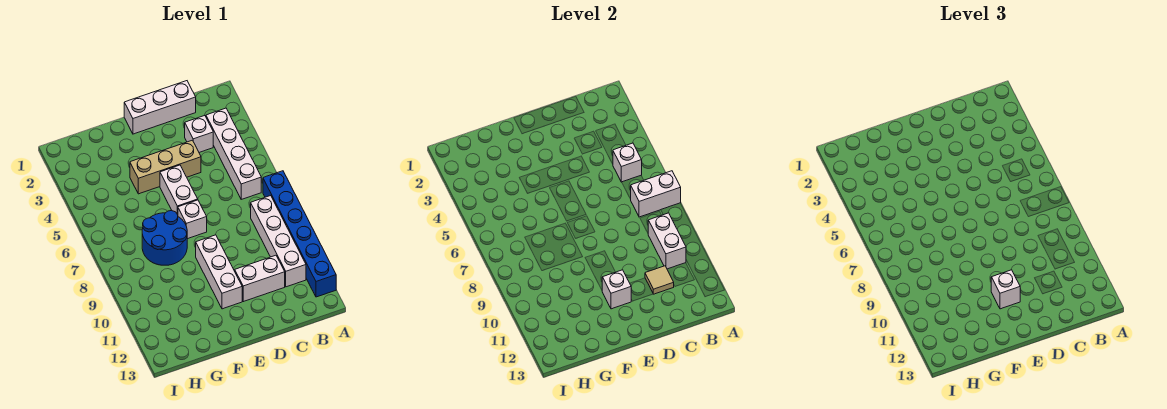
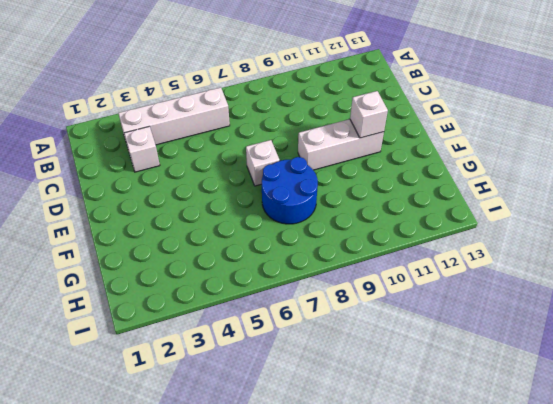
none -> blue 1x6 brick [263,171,336,297]
none -> white 1x4 brick [251,196,306,287]
none -> white 1x3 brick [124,81,196,134]

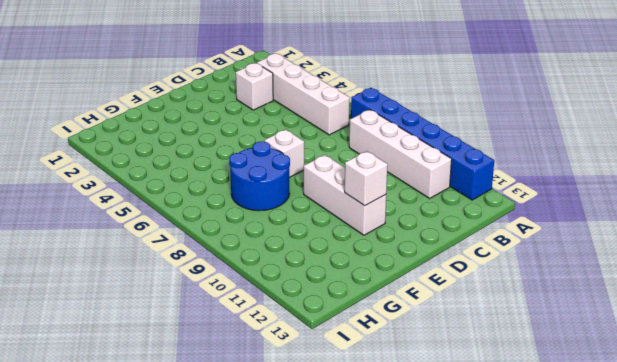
none -> white 1x3 brick [124,81,196,134]
none -> white 1x2 brick [235,255,285,302]
none -> tan 1x3 brick [130,140,201,194]

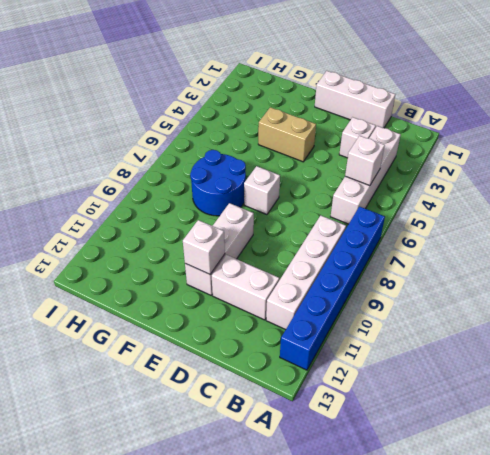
tan 1x2 brick [258,107,316,162] -> tan 1x3 brick [130,140,201,194]
none -> white 1x2 brick [160,165,198,215]
none -> white 1x2 brick [631,171,681,217]
none -> white 1x2 brick [648,213,686,269]

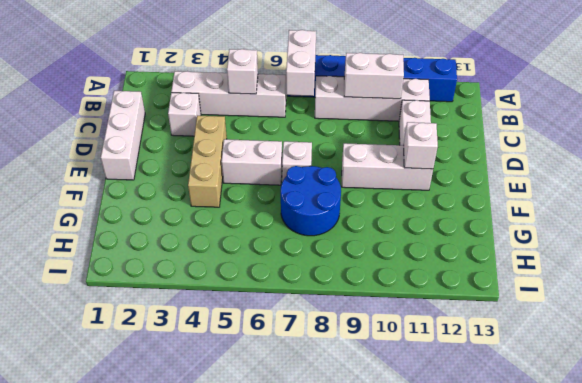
none -> tan 1x1 tile [645,266,674,294]
none -> white 1x1 brick [991,270,1020,309]

